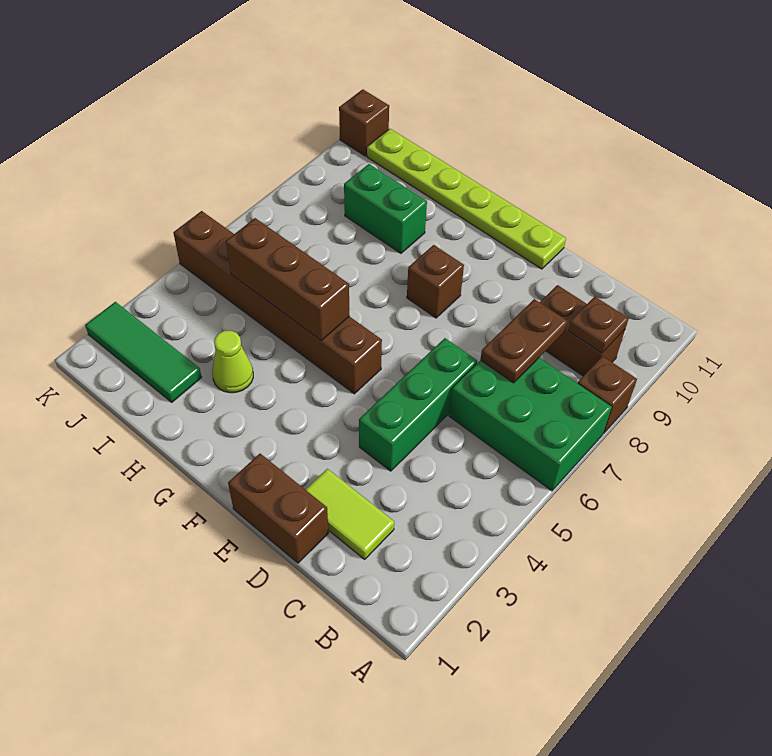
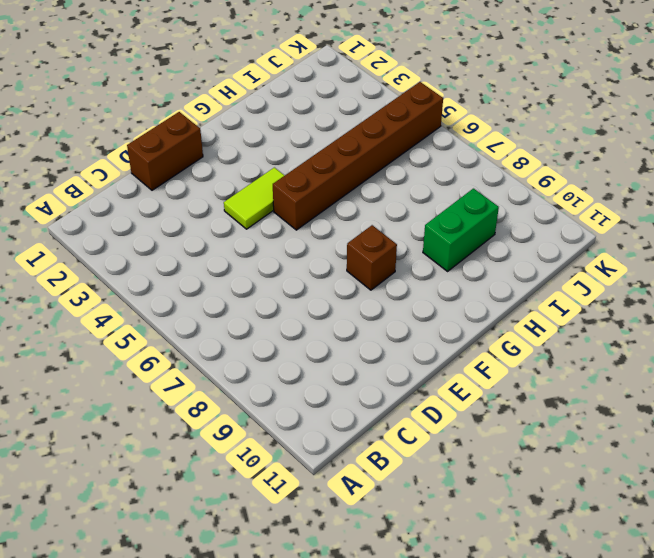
lime 1x2 tile [224,168,285,229] -> lime 1x2 tile moved to [305,469,394,559]
none -> green 2x3 brick [449,358,612,491]
none -> brown 1x1 brick [578,356,637,434]
none -> brown 1x2 brick [540,285,625,376]

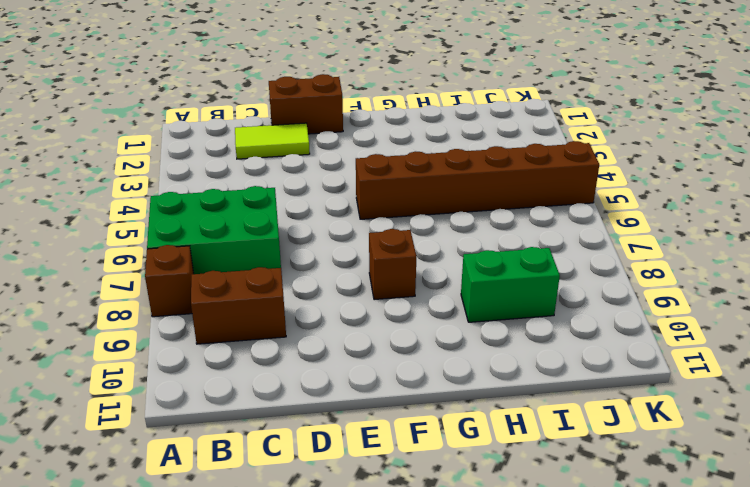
none -> green 1x3 brick [359,338,477,471]
none -> lime 1x6 plate [367,129,566,269]
none -> lime 1x1 cone [212,331,253,393]

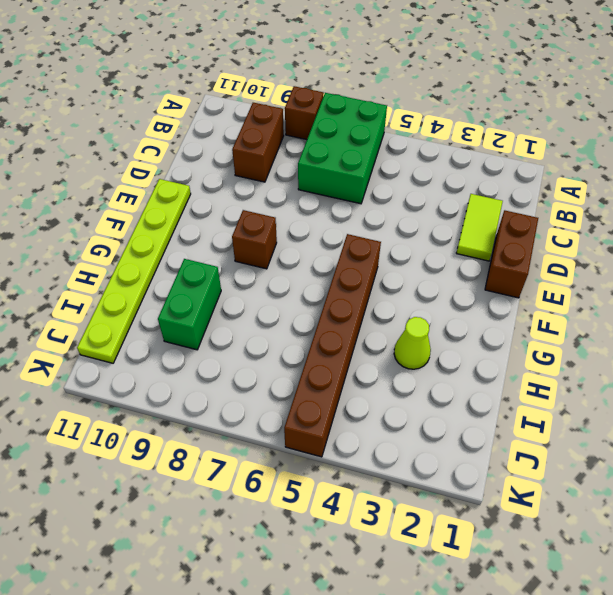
none -> green 1x3 brick [359,338,477,471]
none -> green 1x3 tile [85,302,202,402]
none -> brown 1x1 brick [339,89,389,156]

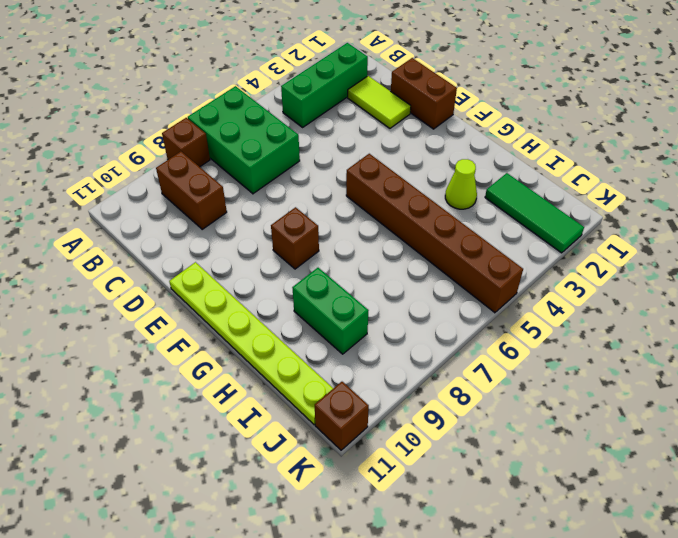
green 1x3 brick [281,43,368,127] -> green 1x3 brick moved to [359,338,477,471]
none -> brown 1x1 plate [568,297,629,353]
none -> brown 1x2 plate [480,299,568,383]
none -> brown 1x3 brick [226,218,350,340]

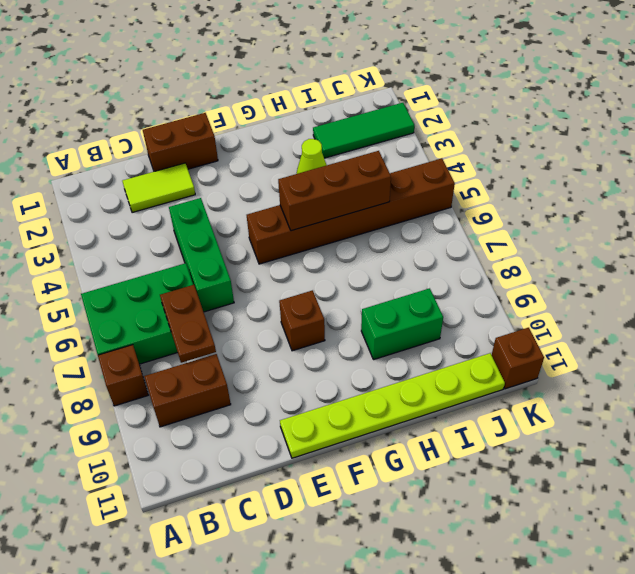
none -> brown 1x1 plate [568,297,629,353]

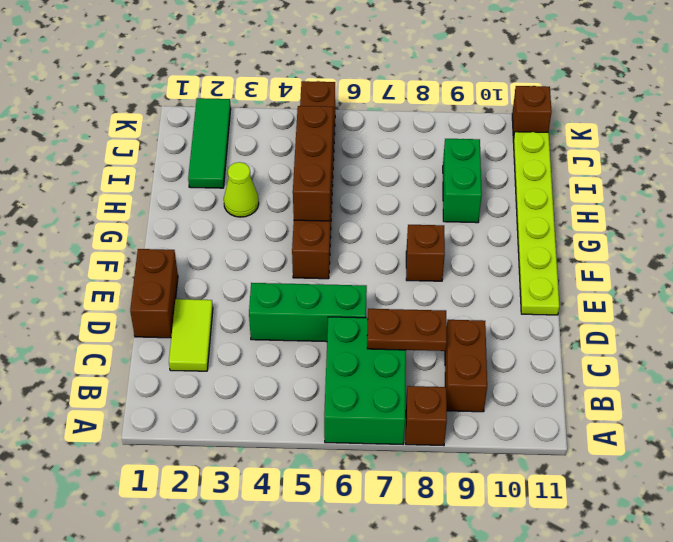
none -> brown 1x1 plate [568,297,629,353]

